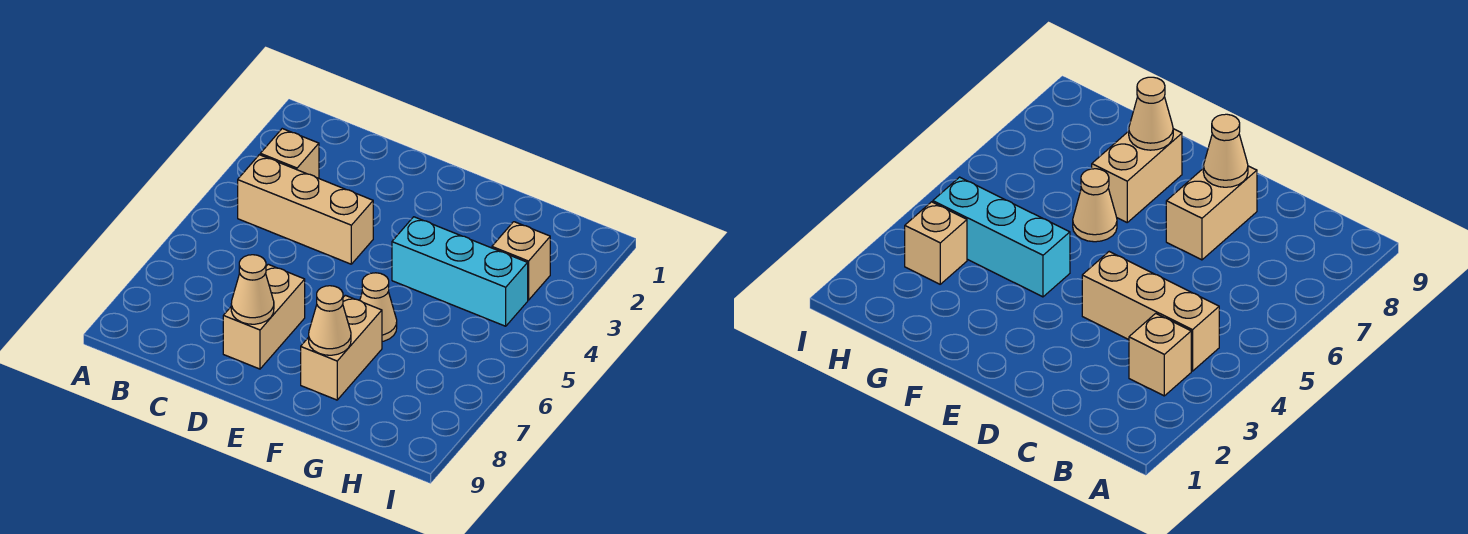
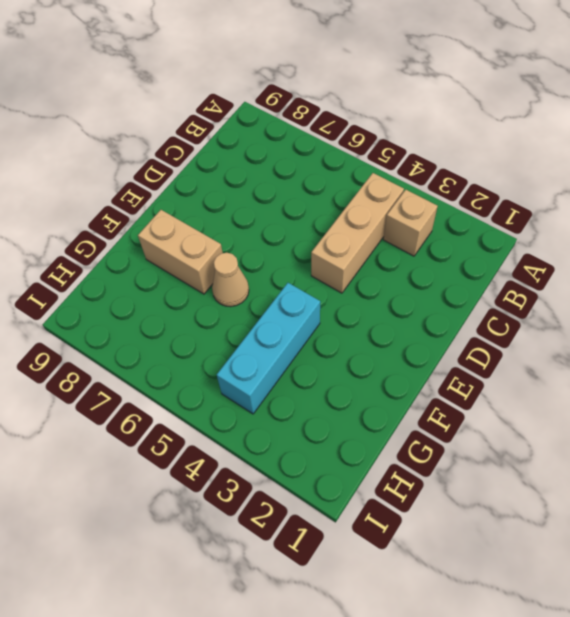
none -> tan 1x2 brick [223,264,305,369]
none -> tan 1x1 brick [492,222,550,300]

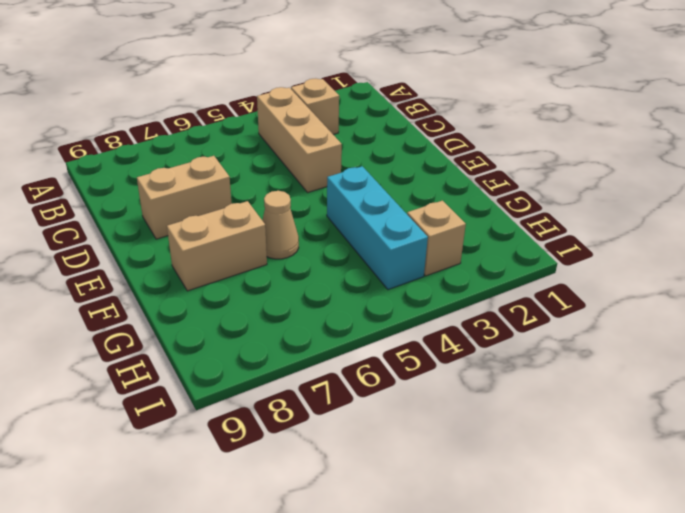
none -> tan 1x1 cone [231,255,274,324]
none -> tan 1x1 cone [309,286,351,355]

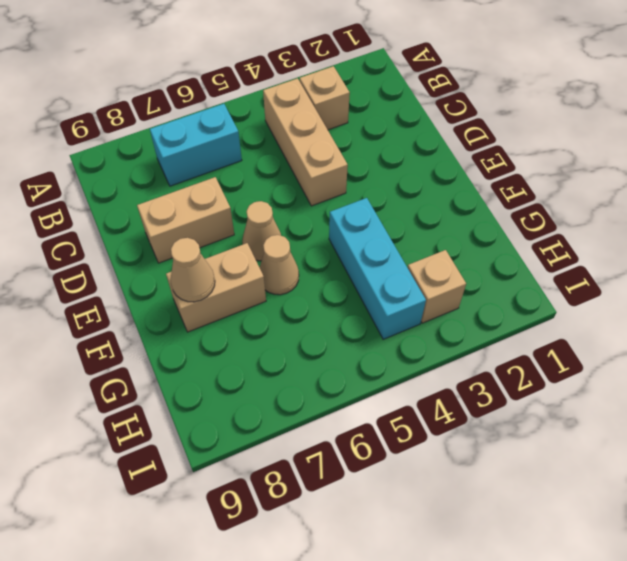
cyan 1x2 brick [150,104,242,186] -> none
tan 1x1 cone [242,201,281,261] -> tan 1x1 cone moved to [231,255,274,324]

